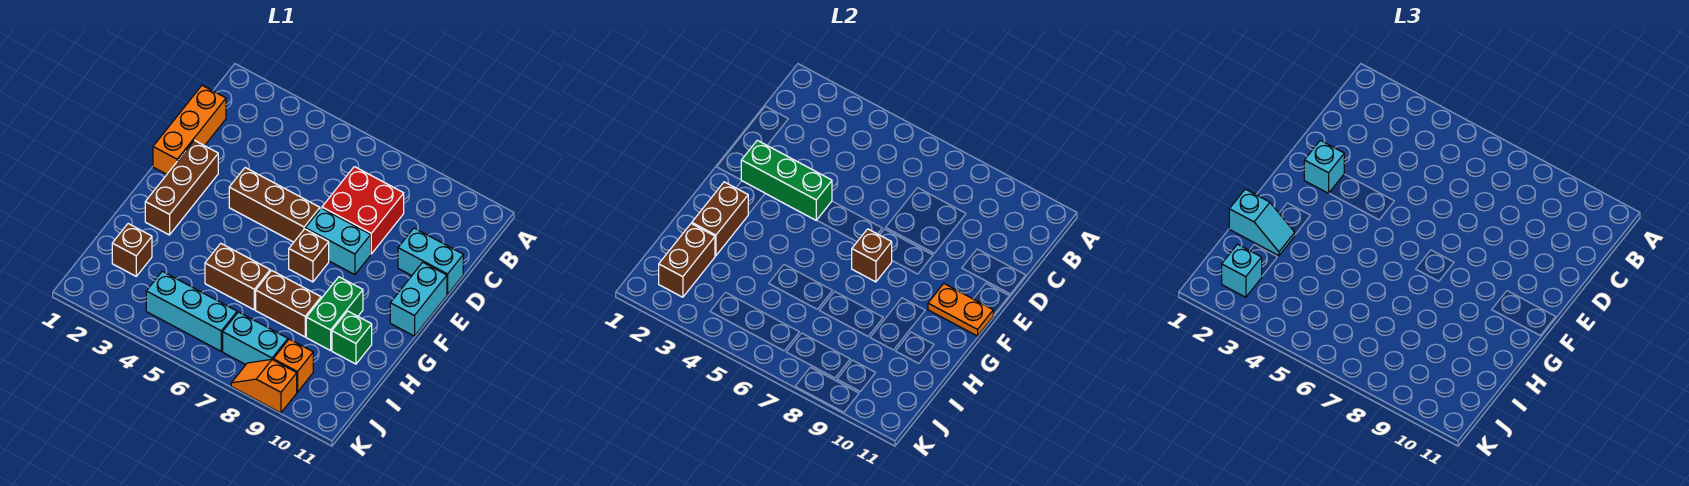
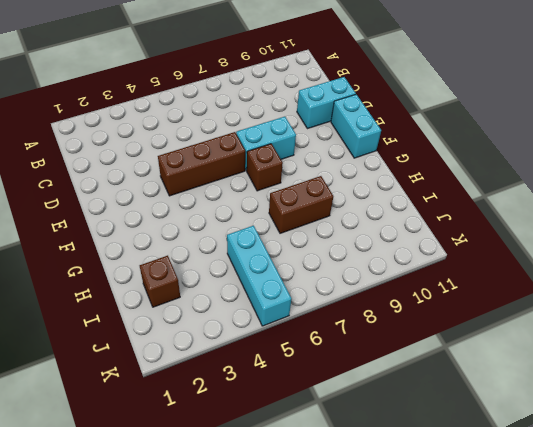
cyan 1x3 brick [227,226,291,326] -> cyan 1x3 brick turned to [146,271,237,351]
none -> orange 1x3 brick [153,85,226,174]
none -> red 2x2 brick [322,167,404,254]
none -> brown 1x3 brick [145,140,218,235]

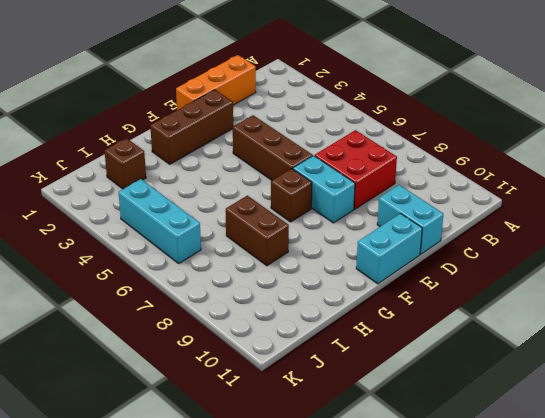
none -> green 1x2 brick [306,277,363,351]
none -> brown 1x2 brick [205,244,270,310]
none -> green 1x1 brick [332,311,372,364]

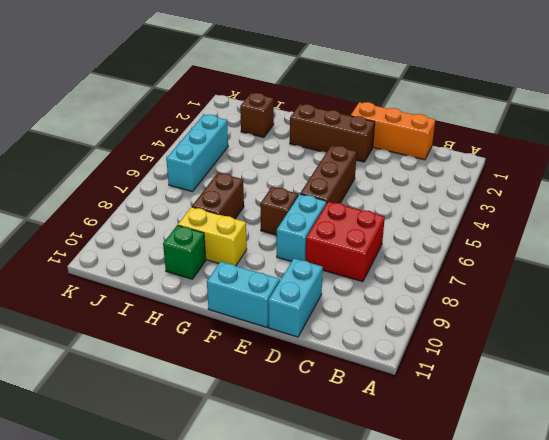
yellow 1x2 brick [178,207,247,266] -> green 1x2 brick [306,277,363,351]
none -> brown 1x2 brick [205,244,270,310]
none -> cyan 1x2 brick [223,312,288,365]
none -> orange 1x1 brick [273,339,313,392]

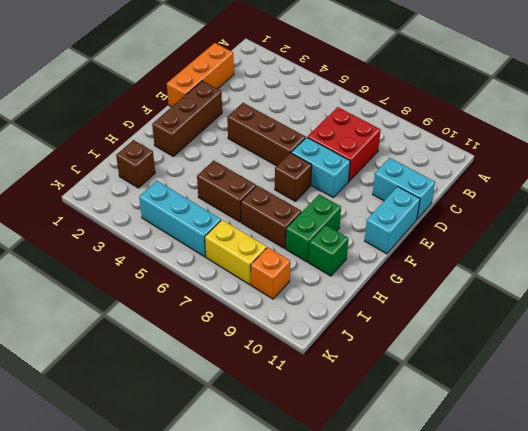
yellow 1x2 brick [205,220,267,285] -> cyan 1x2 brick [223,312,288,365]
none -> orange 1x2 slope [231,359,297,413]
none -> green 1x3 brick [741,140,832,220]
none -> brown 1x1 brick [852,229,892,282]

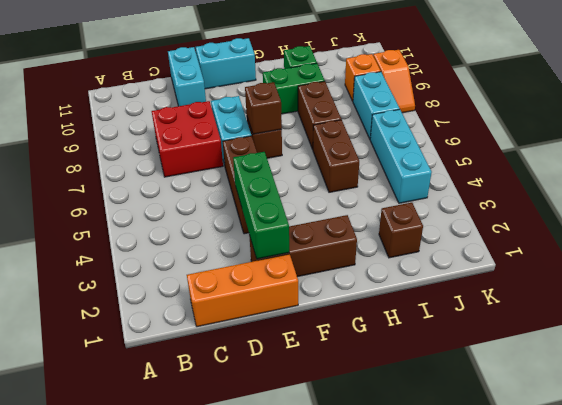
none -> orange 1x2 plate [928,284,993,336]
none -> brown 1x2 brick [692,182,748,256]
none -> brown 1x2 brick [659,223,715,297]

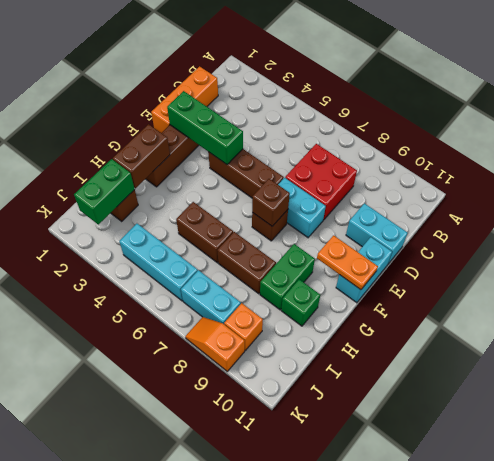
green 1x2 brick [74,159,135,224] -> brown 1x2 brick [659,223,715,297]
none -> cyan 1x1 brick [1304,140,1344,193]
none -> cyan 1x2 slope [1229,189,1295,256]
none -> cyan 1x1 brick [1222,244,1262,297]

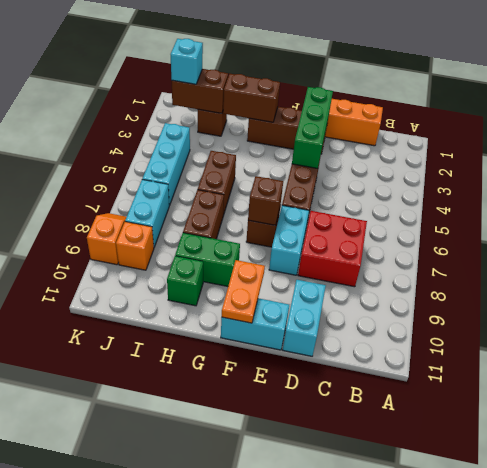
none -> cyan 1x1 brick [1304,140,1344,193]
none -> cyan 1x2 slope [1229,189,1295,256]

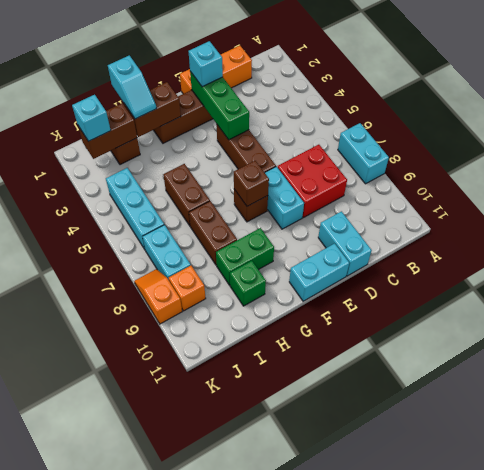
cyan 1x2 brick [338,123,389,184] -> none
none -> orange 1x2 plate [928,284,993,336]

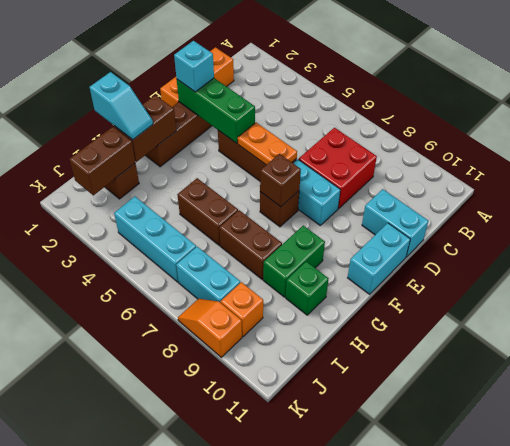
orange 1x2 plate [238,123,297,165] -> orange 1x2 plate moved to [928,284,993,336]
none -> cyan 1x1 brick [1222,244,1262,297]

